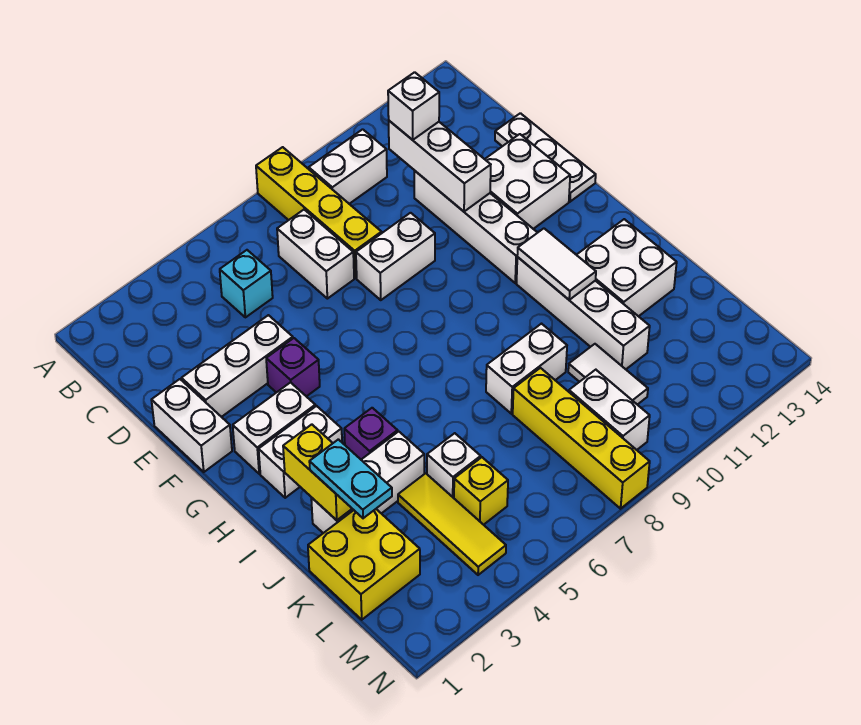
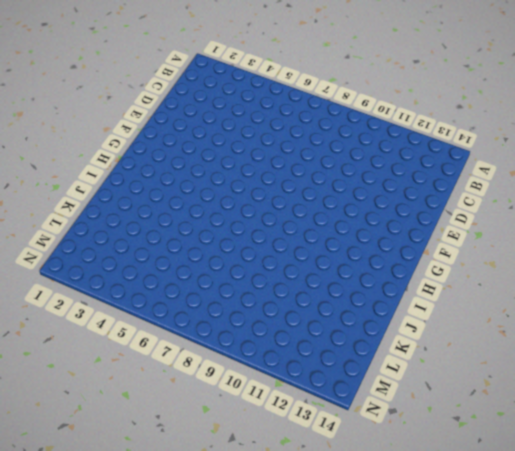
none -> yellow 1x4 brick [256,147,382,278]
none -> white 1x2 brick [309,129,387,204]
none -> cyan 1x1 brick [220,250,273,317]
none -> white 1x2 brick [277,210,354,299]

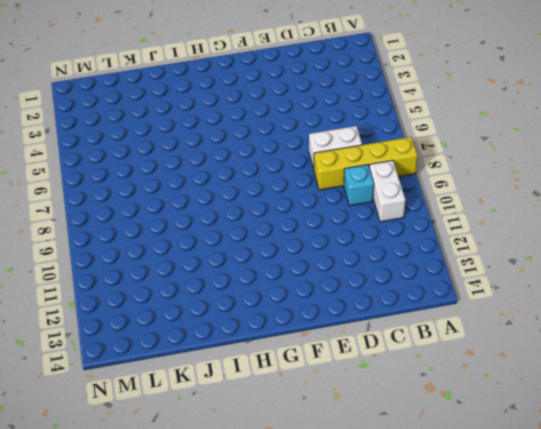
cyan 1x1 brick [344,165,374,206] -> cyan 1x1 brick moved to [220,250,273,317]
none -> white 1x4 brick [414,171,538,283]
none -> white 1x3 plate [495,113,596,202]
none -> white 1x2 brick [151,379,232,472]
none -> white 1x3 brick [181,315,293,417]

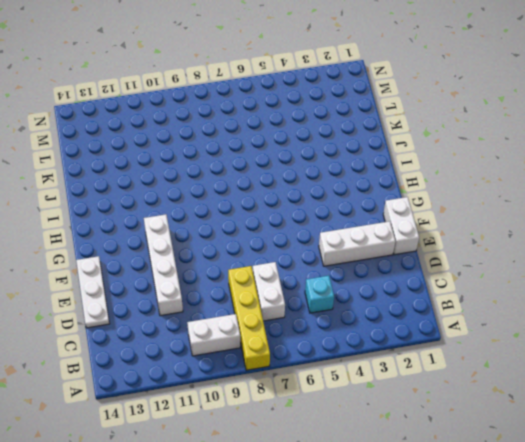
none -> white 1x2 brick [356,213,435,300]
none -> white 2x2 brick [485,134,570,229]
none -> purple 1x1 brick [266,338,320,397]
none -> white 1x2 brick [233,382,315,474]

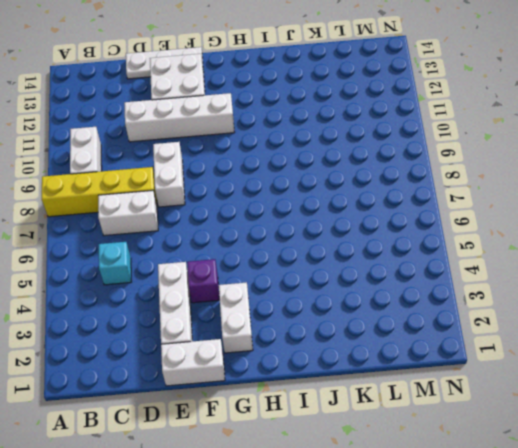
none -> white 1x2 brick [259,406,342,498]
none -> white 1x4 brick [517,257,650,369]
none -> purple 1x1 brick [344,408,398,459]
none -> white 2x2 brick [577,219,677,316]

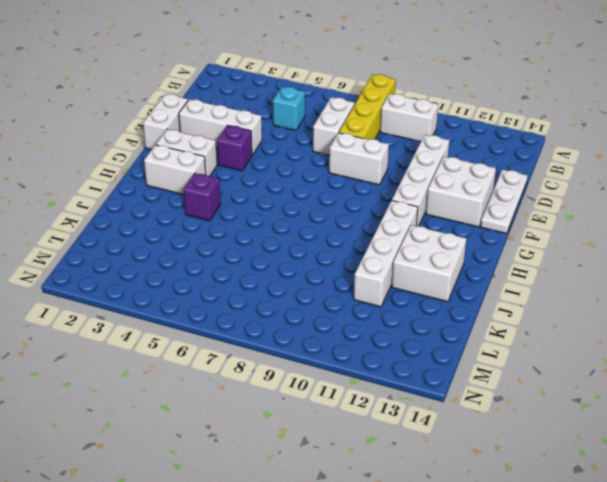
none -> white 1x3 brick [311,431,424,533]
none -> white 1x2 brick [486,324,567,414]
none -> yellow 2x2 brick [308,509,420,620]
none -> yellow 1x3 tile [398,473,506,575]

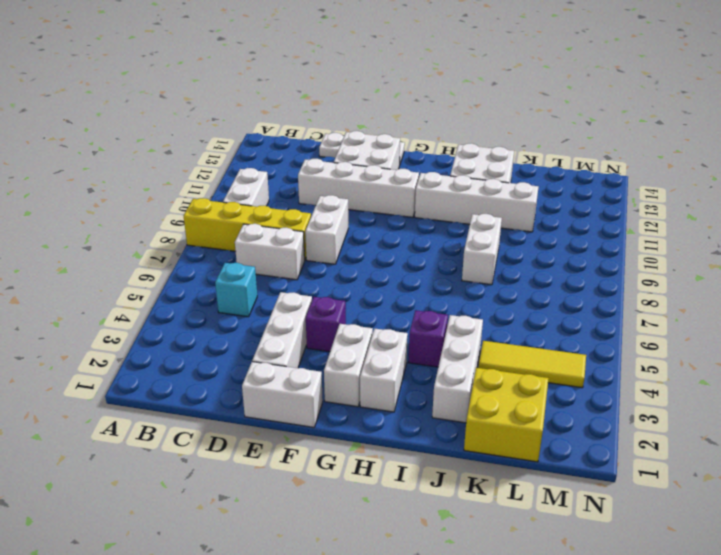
none -> white 1x1 brick [427,433,481,498]
none -> yellow 1x4 brick [513,368,650,509]
none -> white 1x2 tile [568,344,648,405]
none -> yellow 1x1 brick [454,457,508,525]

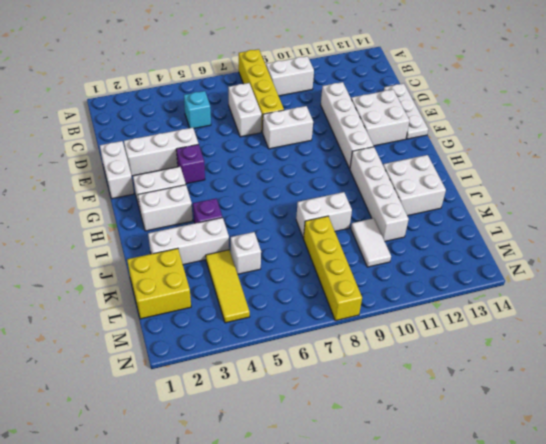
none -> yellow 1x1 brick [454,457,508,525]
none -> white 1x2 brick [569,370,650,450]
none -> white 1x3 brick [389,121,491,212]
none -> white 1x2 tile [517,228,596,300]

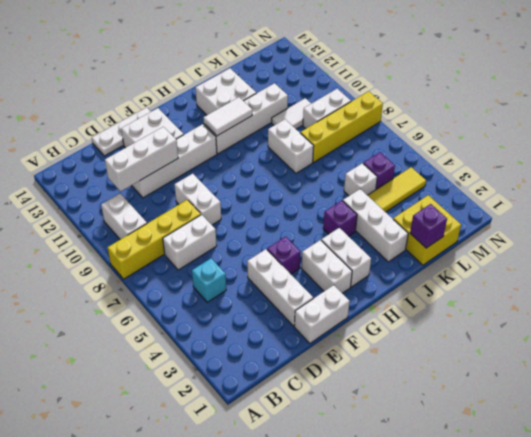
purple 1x1 brick [410,204,447,248] -> none
purple 1x1 brick [363,152,395,189] -> yellow 1x1 brick [454,457,508,525]
none -> yellow 1x2 brick [283,424,352,520]
none -> white 1x1 brick [388,72,439,140]
none -> cyan 1x2 plate [309,439,392,518]

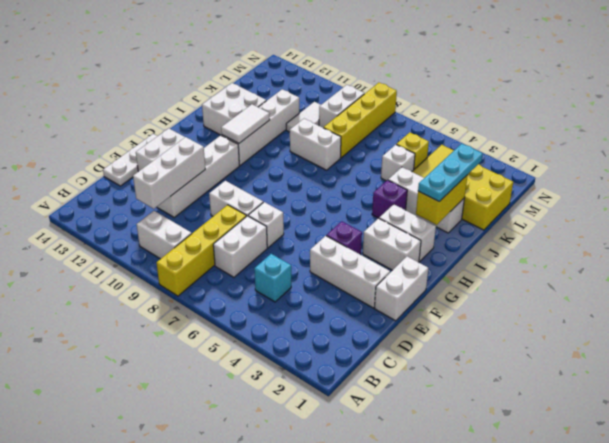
white 1x1 brick [248,202,284,248] -> white 1x1 brick moved to [388,72,439,140]
cyan 1x3 plate [418,144,483,202] -> cyan 1x2 plate [309,439,392,518]

